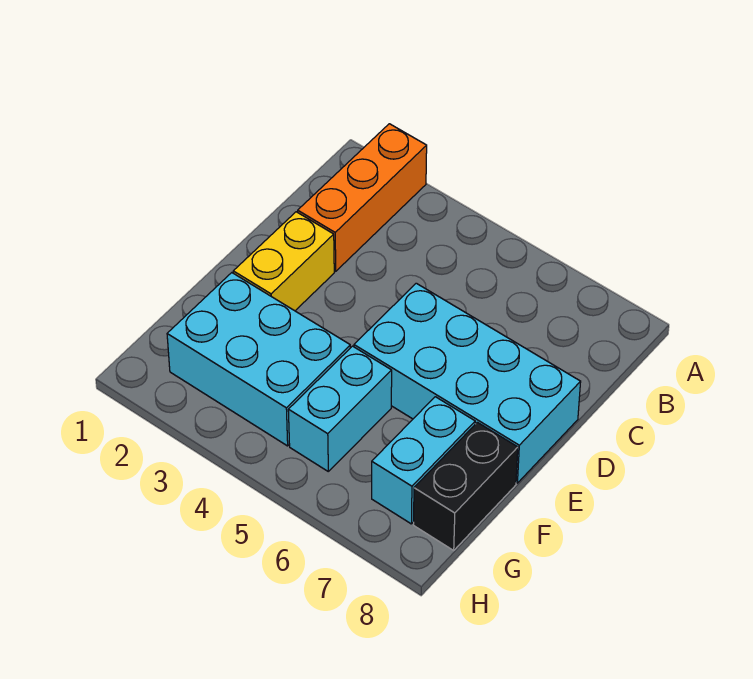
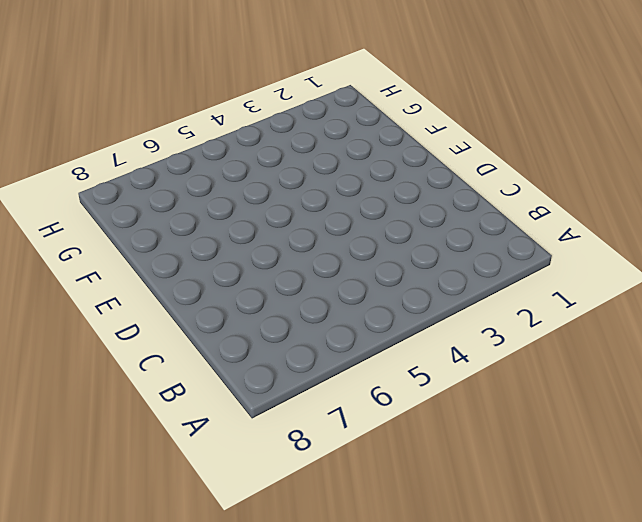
none -> orange 1x3 brick [298,124,427,271]
none -> yellow 1x2 brick [233,212,334,311]

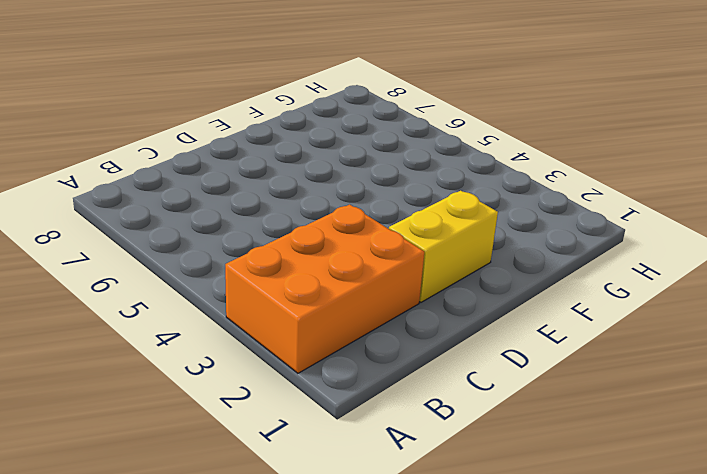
orange 2x3 brick [225,204,424,373] -> orange 1x3 brick [298,124,427,271]
none -> cyan 2x4 brick [354,283,581,483]
none -> cyan 2x3 brick [167,273,350,446]

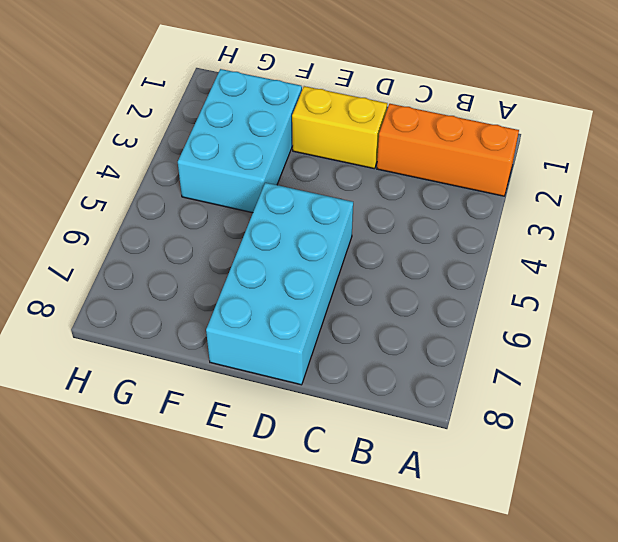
none -> cyan 1x2 brick [288,346,392,471]
none -> cyan 1x2 brick [372,397,475,524]

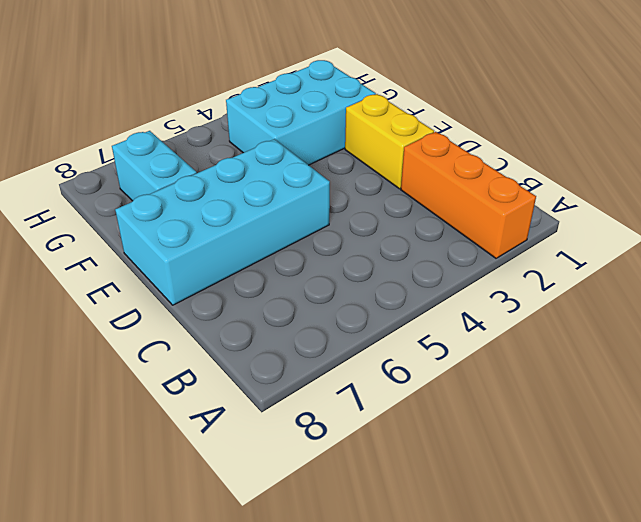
none -> cyan 1x2 brick [288,346,392,471]
none -> black 1x2 brick [414,422,518,550]

